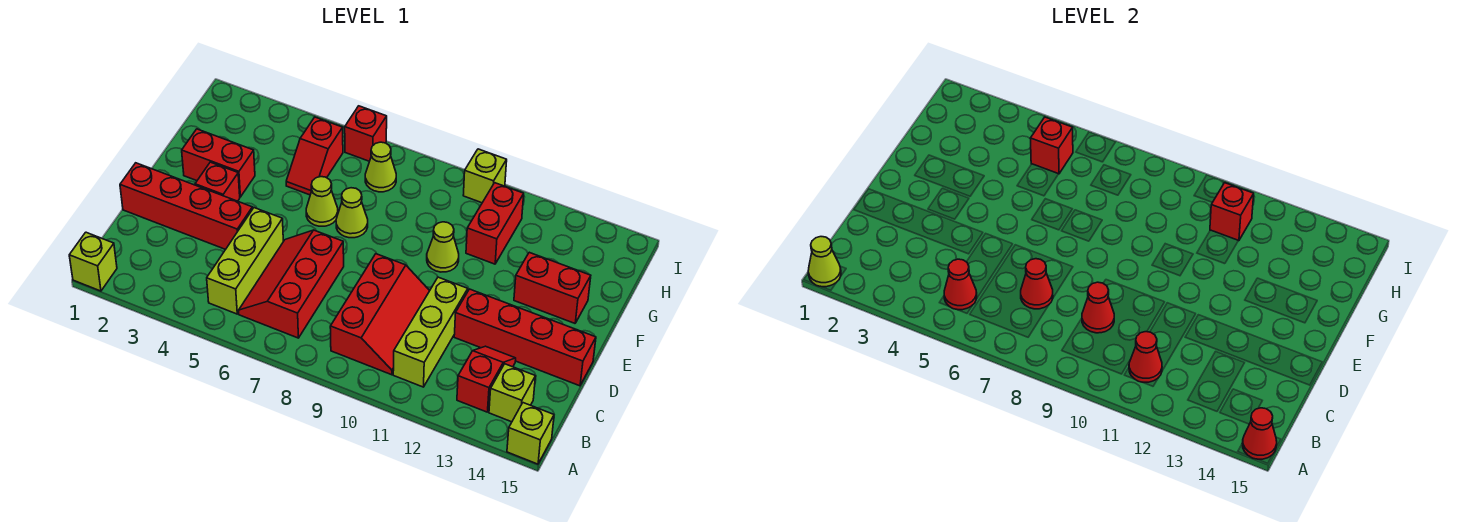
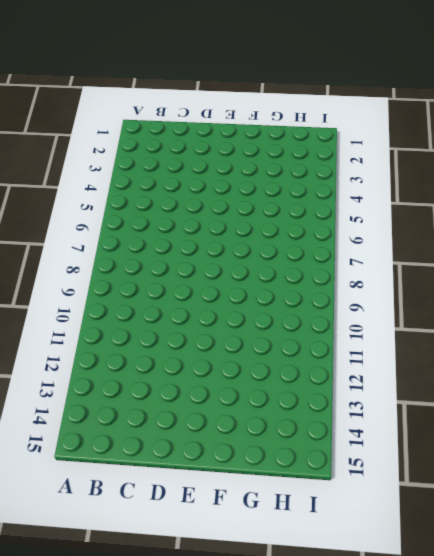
none -> lime 1x1 brick [69,232,117,291]
none -> lime 1x1 brick [507,403,554,464]
none -> lime 1x3 brick [207,208,283,314]

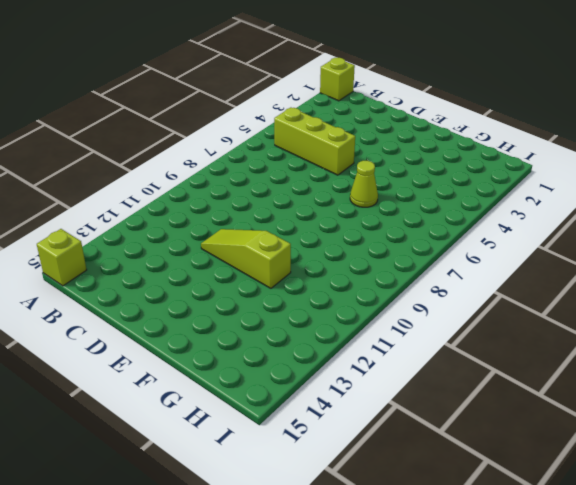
lime 1x3 slope [201,229,291,288] -> lime 1x3 brick [393,277,468,387]
none -> red 2x3 slope [239,230,344,338]
none -> red 2x3 slope [330,254,429,375]
none -> red 1x2 slope [457,346,516,412]

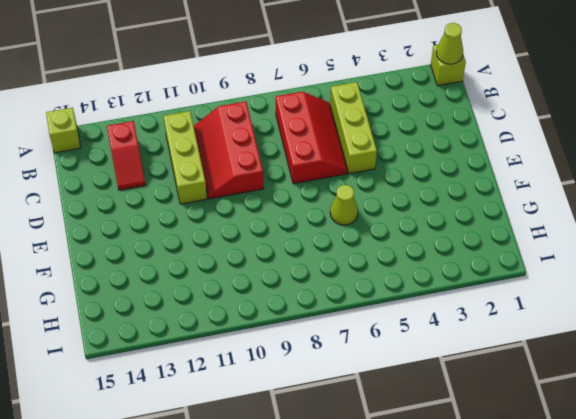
none -> lime 1x1 brick [489,364,535,422]
none -> red 1x4 brick [120,163,252,249]
none -> red 1x4 brick [454,289,596,386]

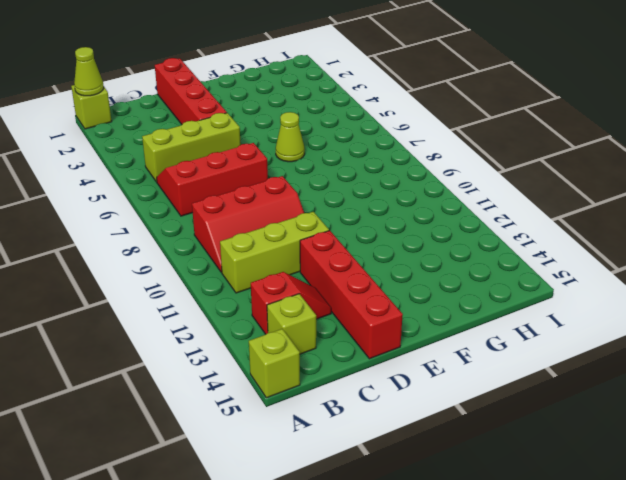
none -> red 1x1 brick [195,162,240,201]
none -> red 1x2 brick [182,129,255,197]
none -> lime 1x1 cone [336,188,368,238]

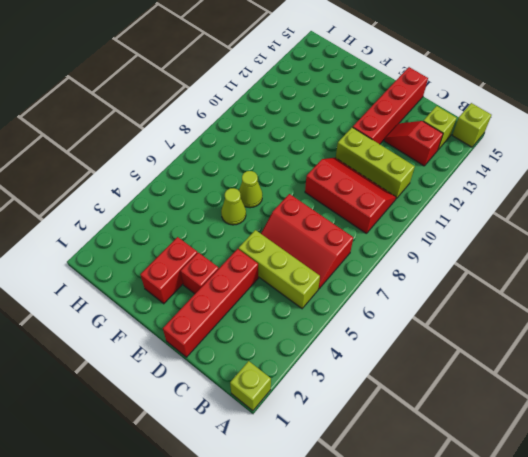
none -> lime 1x1 cone [427,222,459,272]
none -> red 1x2 brick [514,252,591,323]
none -> red 1x2 slope [286,117,343,195]

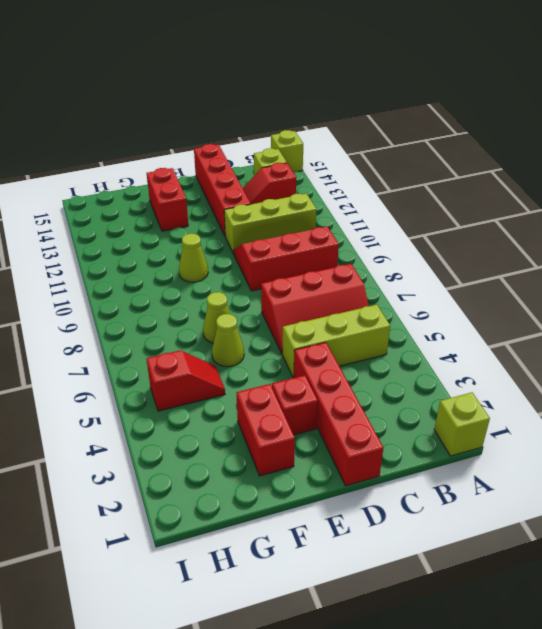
none -> red 1x2 brick [466,183,524,264]
none -> lime 1x1 cone [365,142,396,192]
none -> red 1x1 brick [345,106,387,161]

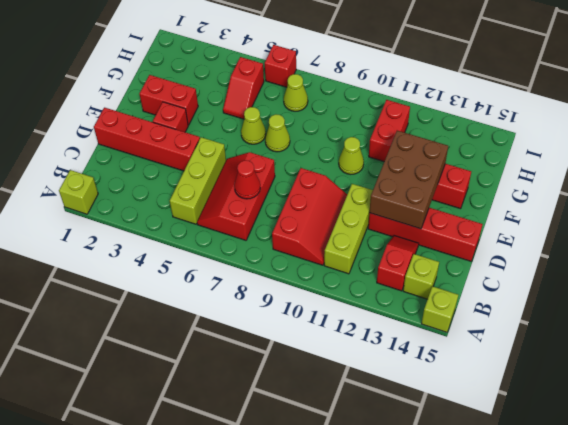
brown 2x3 brick [369,131,448,229] -> none
none -> lime 1x1 brick [463,149,507,203]
none -> lime 1x1 cone [808,237,841,287]
none -> red 1x1 cone [1242,408,1277,459]

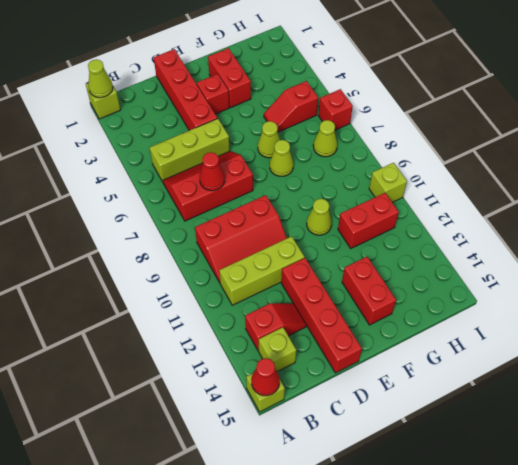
none -> red 1x1 cone [944,259,977,310]
none -> red 1x1 cone [1129,332,1162,382]
none -> red 1x1 cone [1082,282,1114,333]

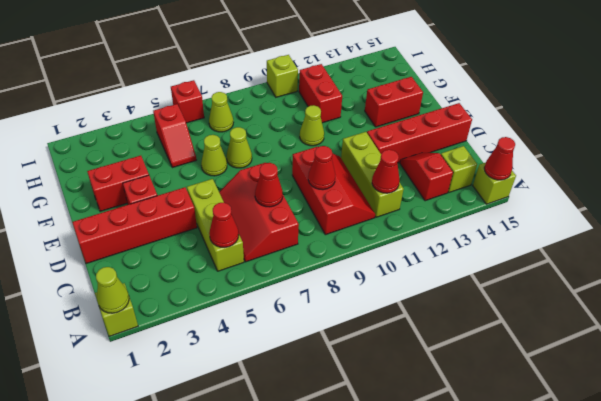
none -> red 1x1 brick [1030,117,1073,174]
none -> red 1x1 brick [1210,183,1254,241]

